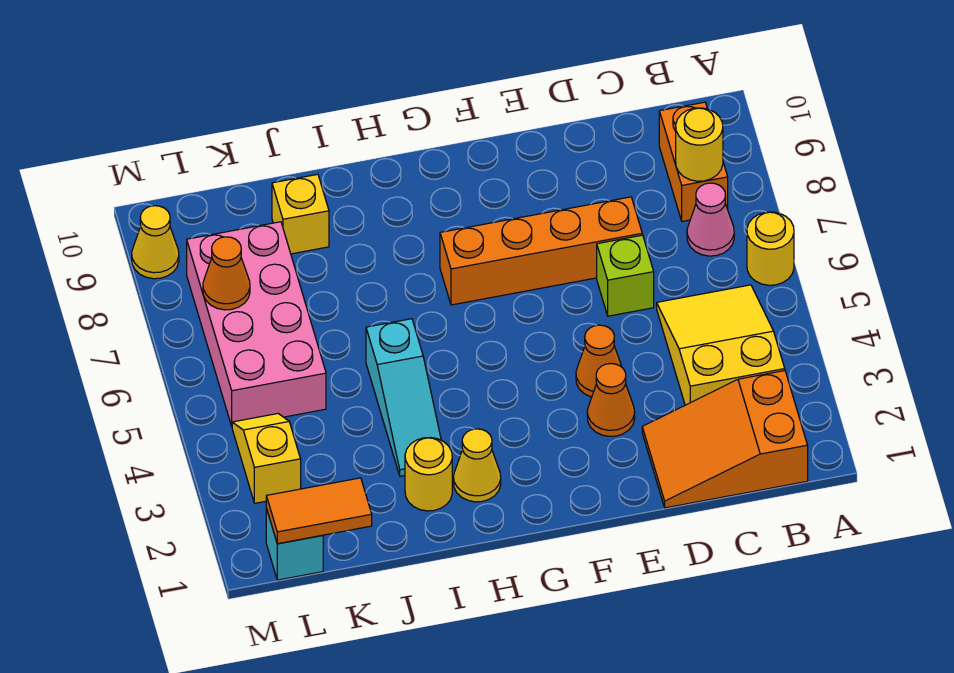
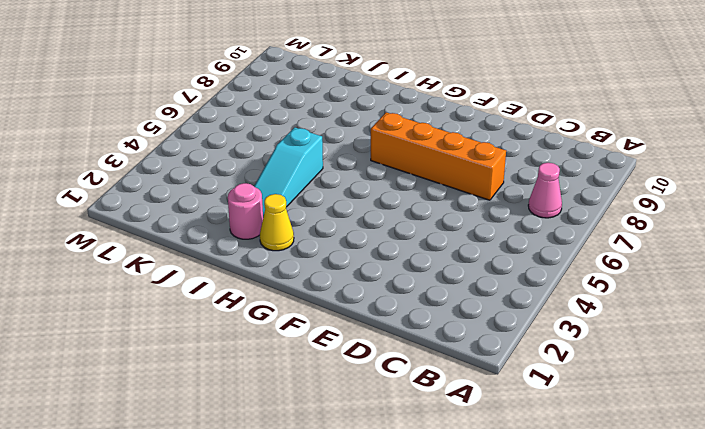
pink 1x1 round brick [228,183,263,239] -> yellow 1x1 round brick [405,438,452,511]
none -> yellow 1x1 round brick [747,212,794,285]
none -> orange 2x3 slope [642,371,808,508]
none -> yellow 2x3 slope [657,285,785,405]

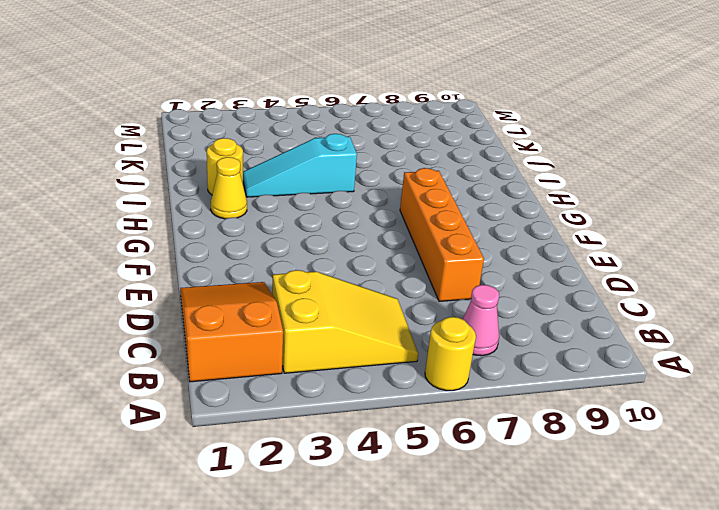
none -> orange 1x2 brick [659,102,728,221]
none -> lime 1x1 brick [597,235,654,316]
none -> orange 1x1 cone [587,364,635,436]

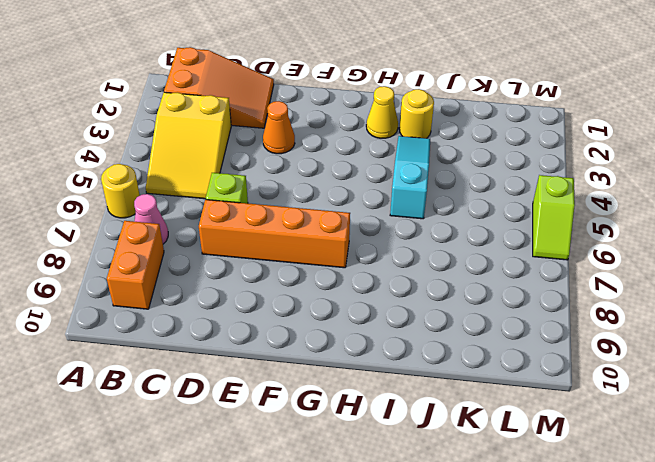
lime 1x2 slope [533,175,575,260] -> none
none -> orange 1x1 cone [576,325,622,397]
none -> yellow 1x1 brick [272,174,329,254]
none -> pink 2x4 brick [187,222,326,426]

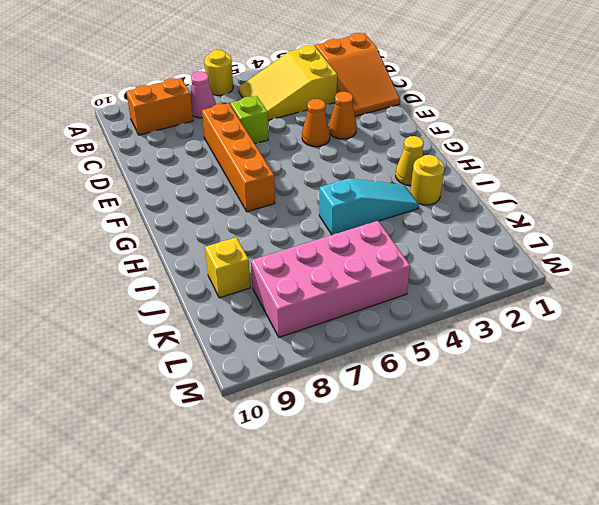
none -> cyan 1x1 brick [266,508,323,580]
none -> yellow 1x2 slope [232,414,301,503]
none -> yellow 1x1 cone [132,206,179,279]

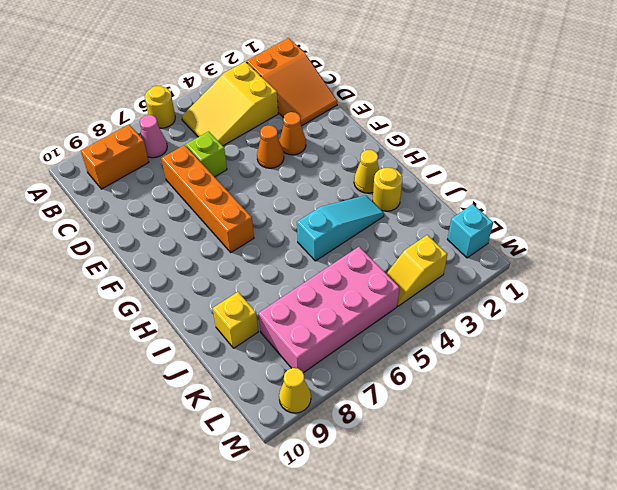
none -> yellow 1x1 round brick [676,108,723,181]
none -> orange 1x2 tile [266,478,372,544]
none -> orange 1x1 cone [203,237,250,310]

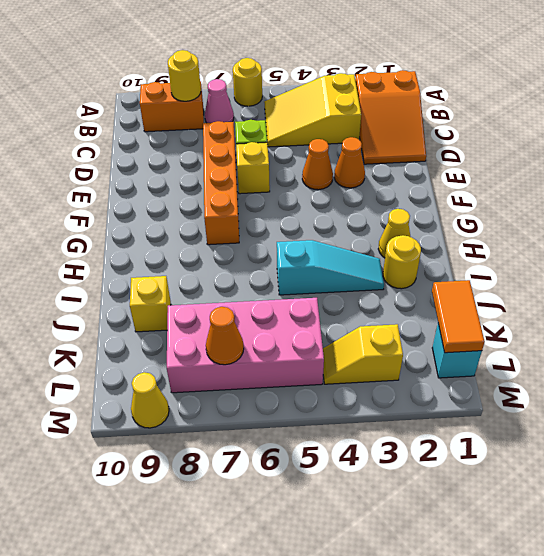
yellow 1x1 brick [236,142,270,194] -> none

